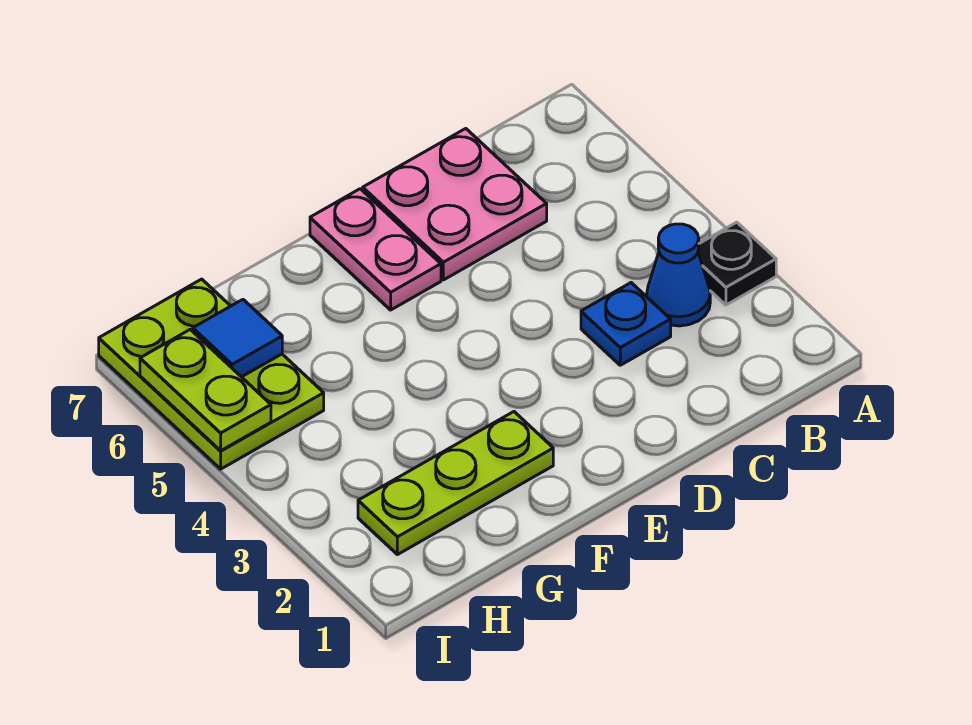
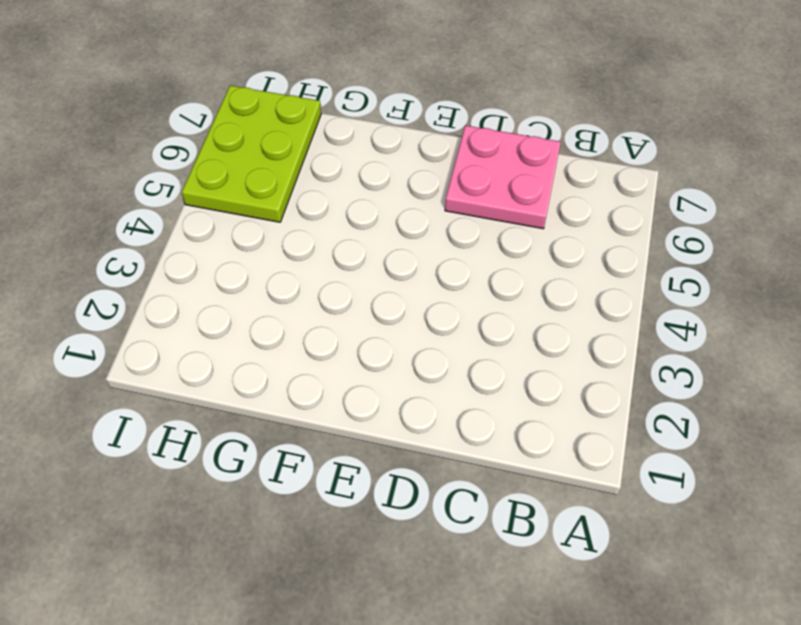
none -> black 1x1 plate [698,222,776,305]
none -> blue 1x1 cone [647,224,710,326]

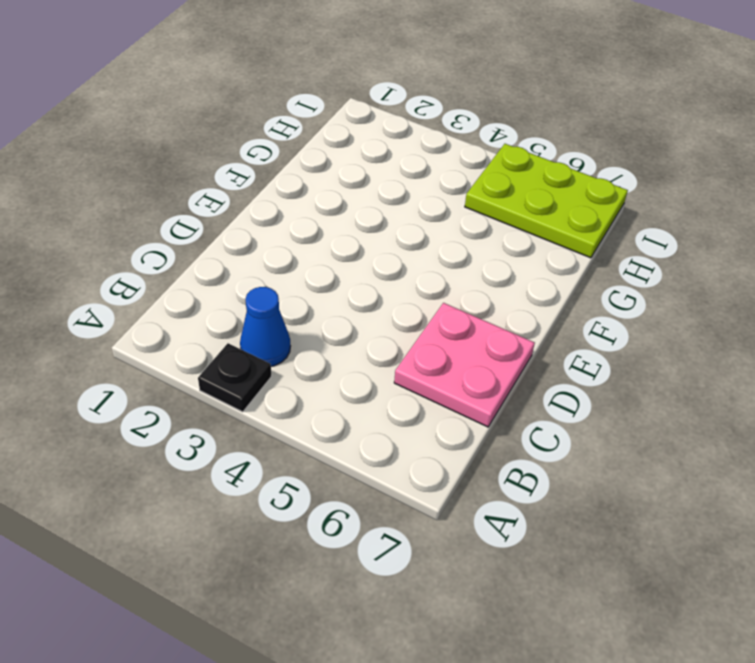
none -> blue 1x1 plate [581,283,671,365]
none -> pink 1x2 plate [310,189,441,310]

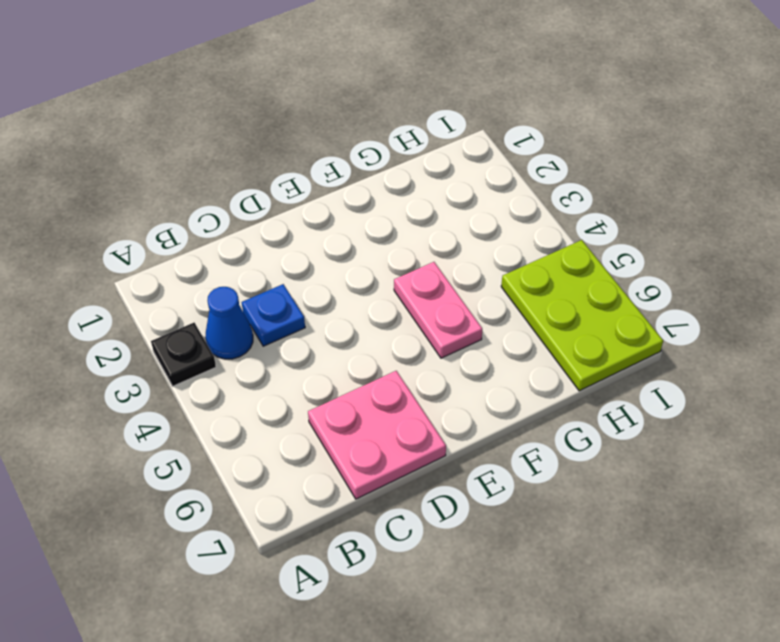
pink 1x2 plate [394,262,482,358] -> pink 1x2 plate moved to [310,189,441,310]
none -> lime 1x3 plate [358,412,553,555]
none -> blue 1x1 tile [193,300,282,377]

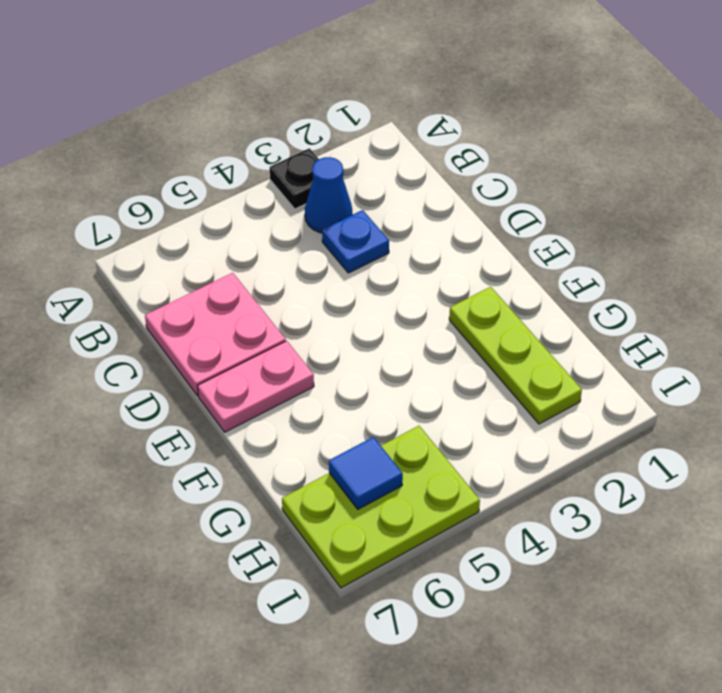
none -> lime 1x2 plate [140,330,271,451]

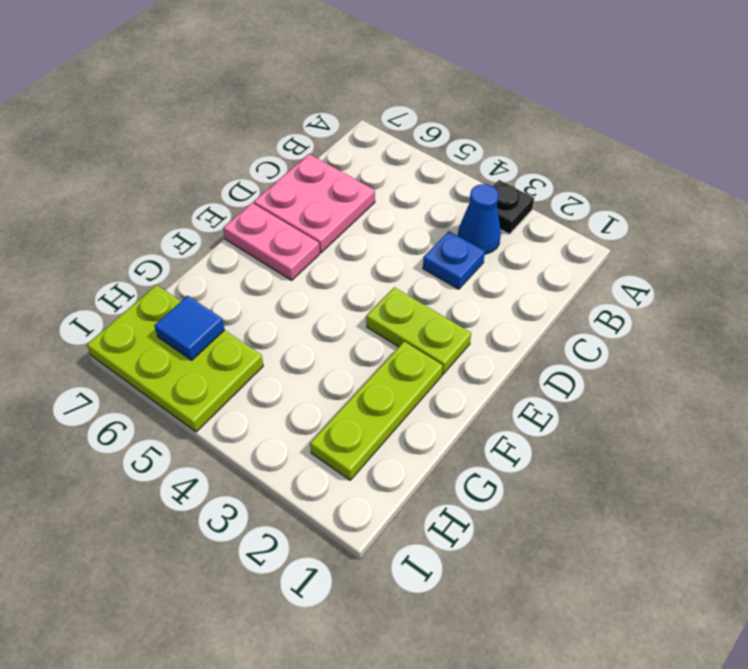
lime 1x2 plate [366,287,471,374] -> lime 1x2 plate moved to [140,330,271,451]

